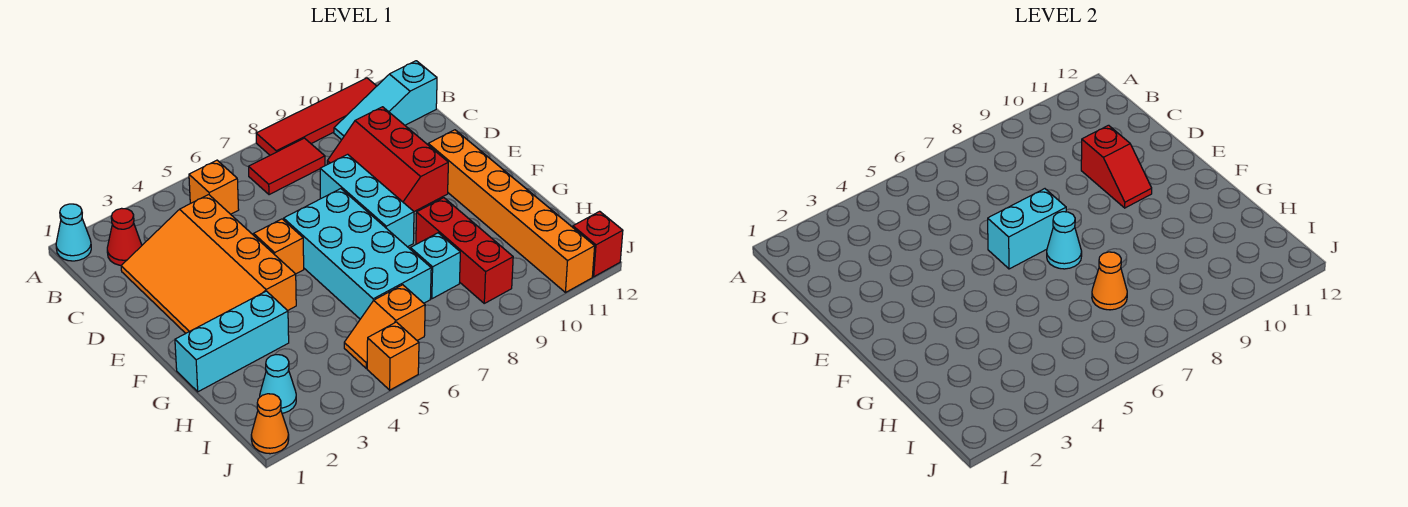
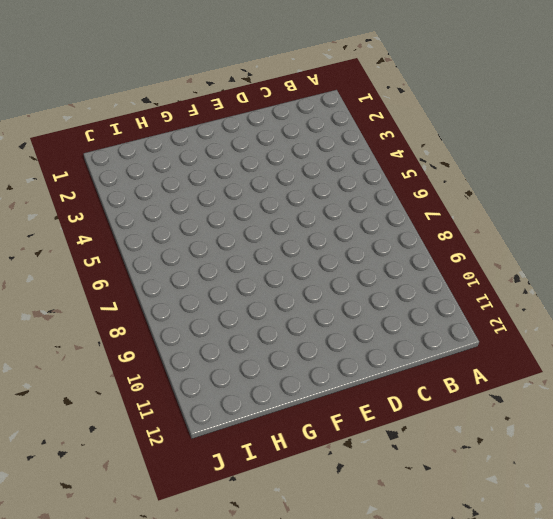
none -> cyan 1x1 cone [56,204,91,261]
none -> red 1x4 tile [256,78,376,155]
none -> red 1x1 cone [107,208,142,265]

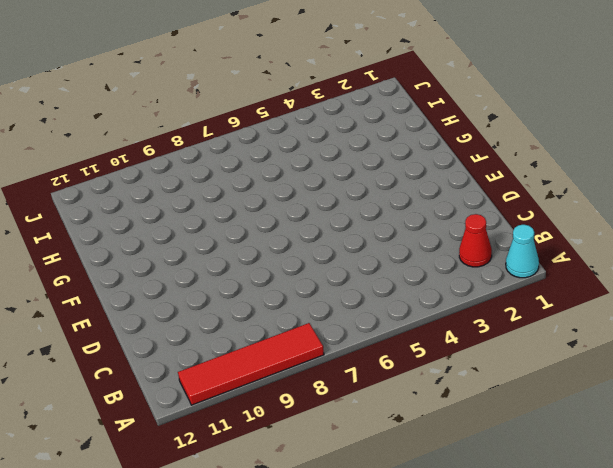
none -> orange 1x1 brick [189,160,239,214]
none -> red 1x2 tile [249,138,325,195]
none -> cyan 1x3 slope [334,61,437,140]

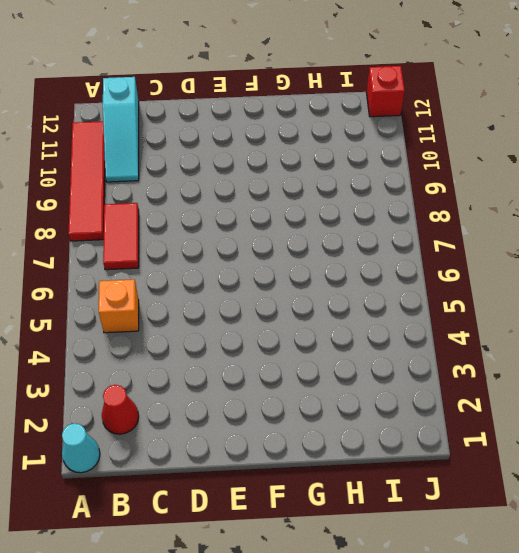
none -> orange 3x4 slope [121,195,296,333]
none -> red 2x3 slope [327,107,448,212]
none -> cyan 1x3 brick [320,154,414,247]

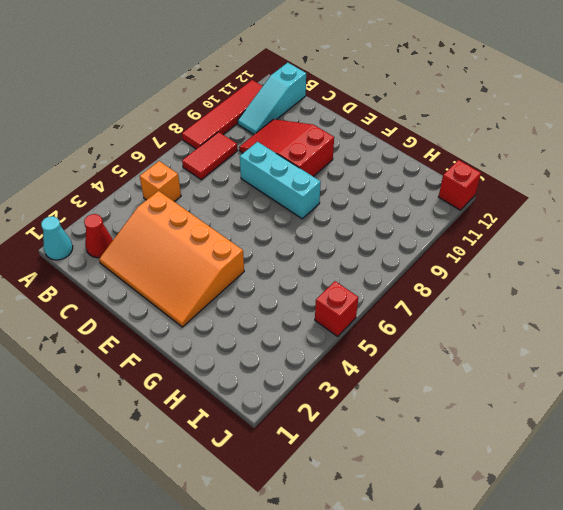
red 2x3 slope [239,119,334,177] -> red 2x3 slope turned to [327,107,448,212]
red 1x1 brick [315,281,359,336] -> orange 1x1 brick [367,322,419,390]
none -> orange 1x1 brick [254,219,304,274]
none -> cyan 2x4 brick [284,189,431,319]
none -> orange 1x6 brick [428,130,595,293]

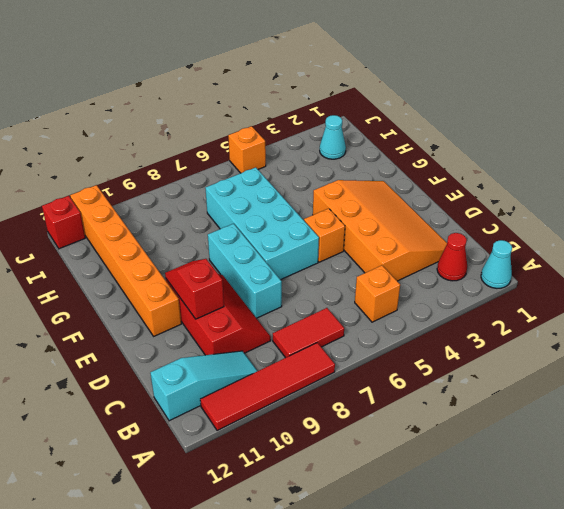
none -> cyan 1x3 brick [175,291,289,392]
none -> red 1x3 brick [416,198,513,303]
none -> cyan 1x1 brick [410,233,460,299]

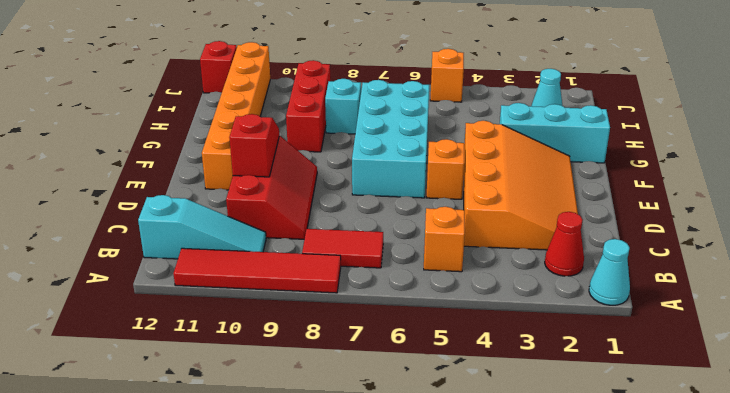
none -> cyan 1x3 brick [320,154,414,247]
none -> orange 1x2 slope [344,285,425,368]
none -> orange 1x1 cone [251,394,289,454]

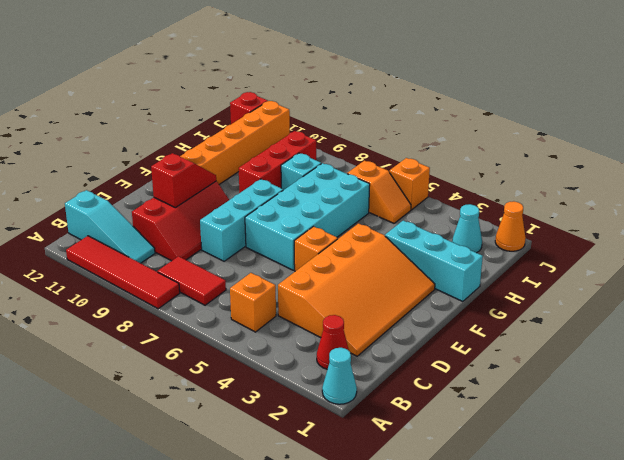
none -> cyan 1x2 brick [988,189,1066,269]
none -> cyan 1x1 cone [1047,212,1082,269]
none -> orange 1x1 cone [1092,252,1127,310]

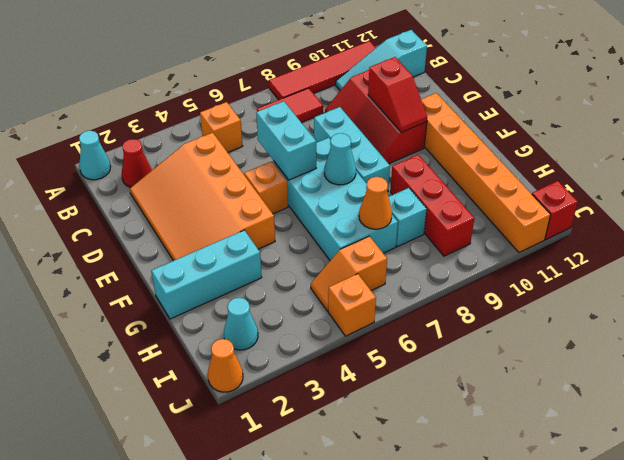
cyan 1x2 brick [256,101,316,180] -> cyan 1x2 brick turned to [988,189,1066,269]

